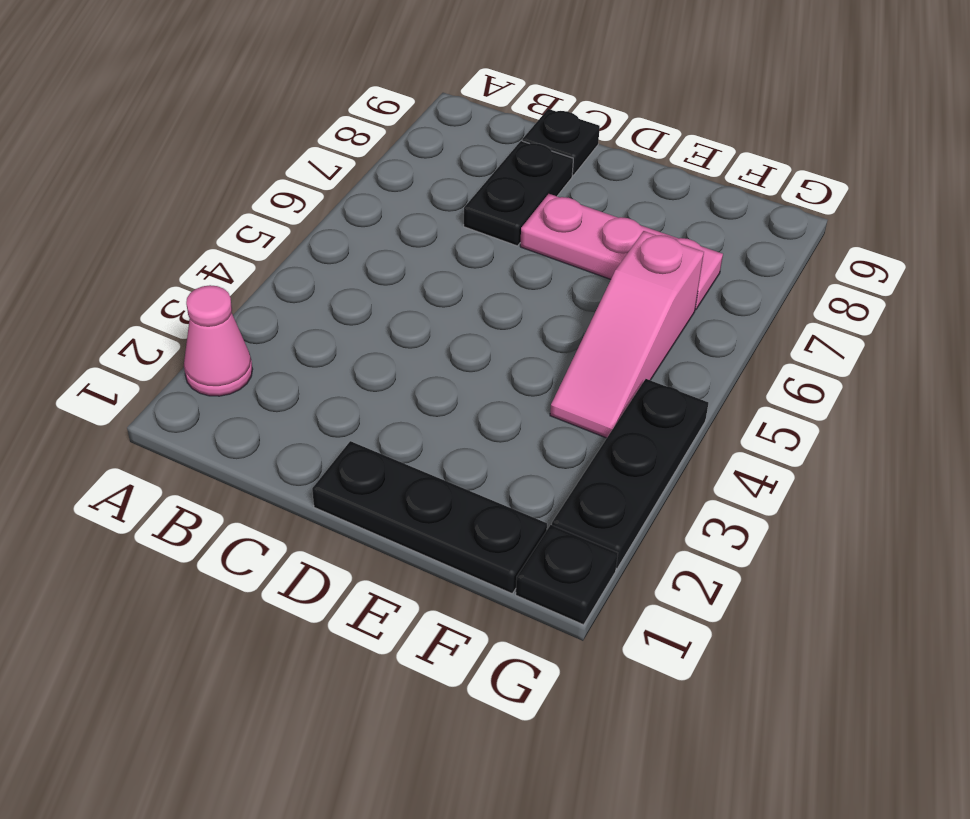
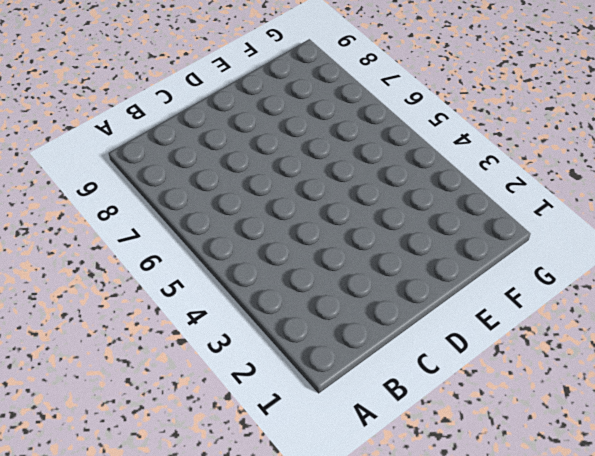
none -> pink 1x1 cone [184,285,253,396]
none -> black 1x2 plate [464,141,573,246]

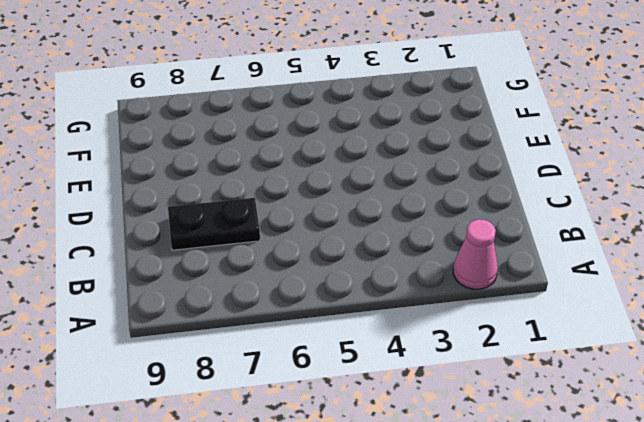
none -> black 1x1 plate [522,109,600,175]
none -> black 1x3 plate [312,441,547,593]

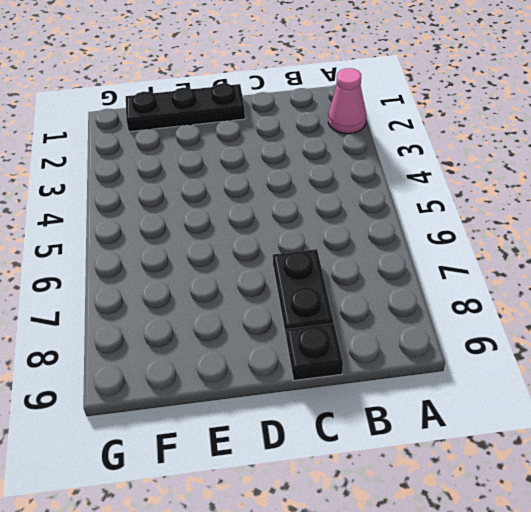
none -> pink 1x3 plate [520,194,723,310]
none -> pink 1x3 slope [550,231,704,438]

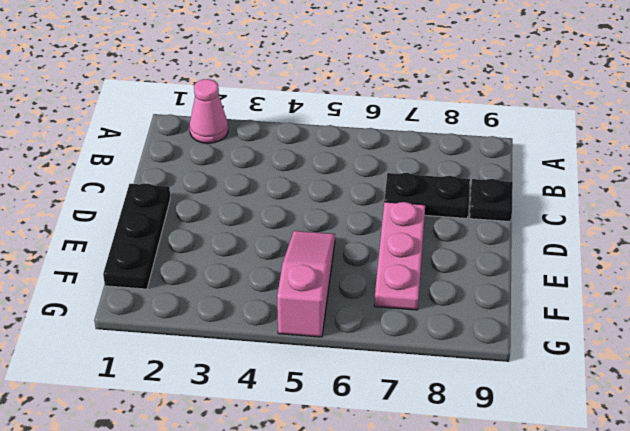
pink 1x3 slope [277,231,335,337] -> pink 1x3 slope turned to [550,231,704,438]
none -> black 1x1 plate [516,525,618,625]
none -> black 1x3 plate [552,379,708,569]

